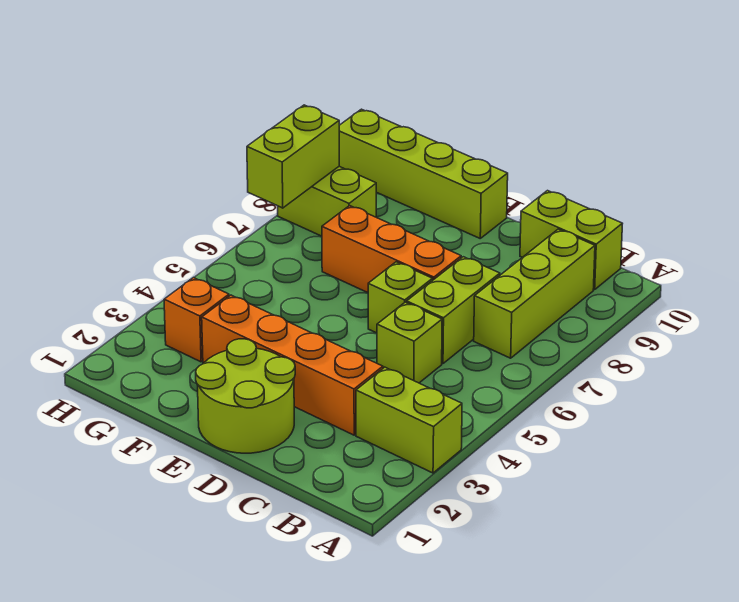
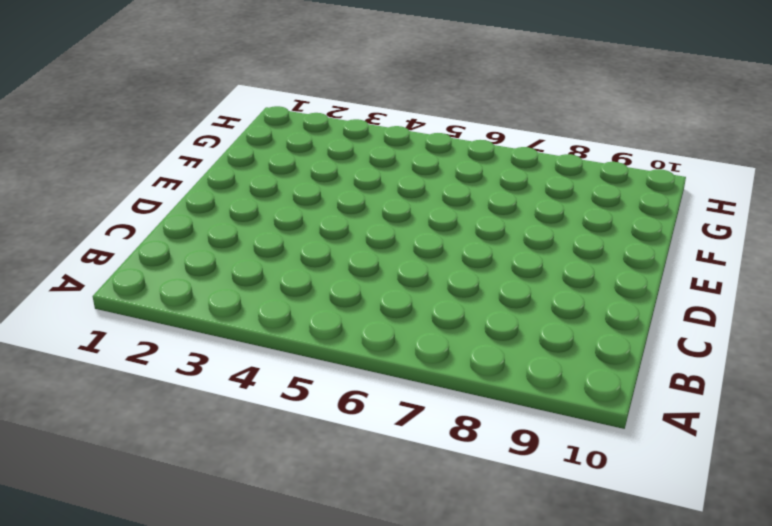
none -> lime 1x2 brick [356,367,462,473]
none -> lime 1x3 brick [474,229,595,358]
none -> lime 1x2 brick [520,191,622,290]

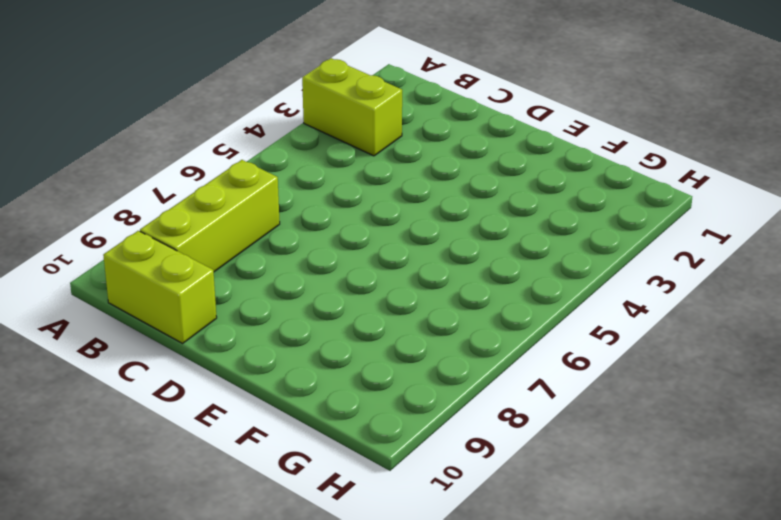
none -> orange 1x4 brick [202,295,383,435]
none -> lime 1x1 brick [377,302,442,383]
none -> lime 1x2 brick [407,257,500,364]

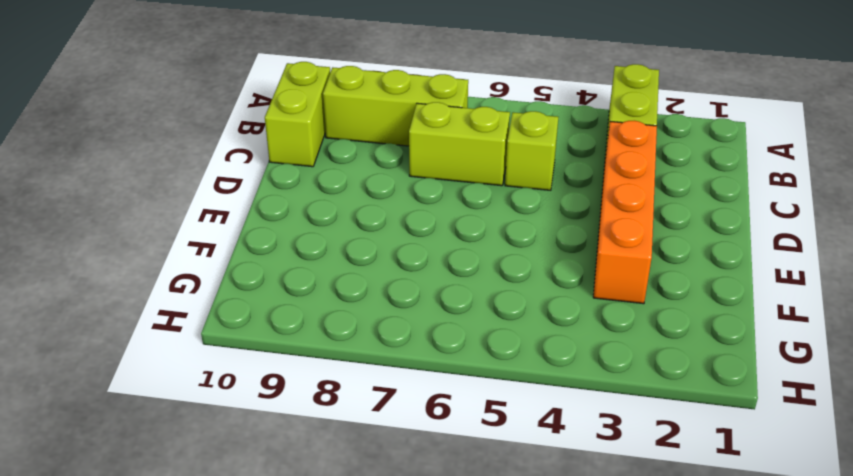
none -> lime 2x2 round brick [196,339,295,453]
none -> lime 1x1 brick [368,262,433,333]
none -> orange 1x3 brick [322,206,461,293]

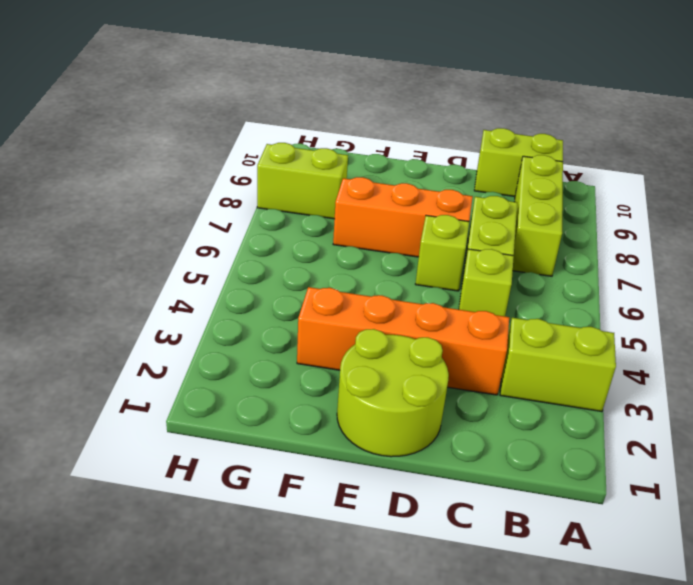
none -> lime 1x4 brick [339,109,508,238]
none -> orange 1x1 brick [164,278,229,362]
none -> lime 1x2 brick [247,105,339,208]

